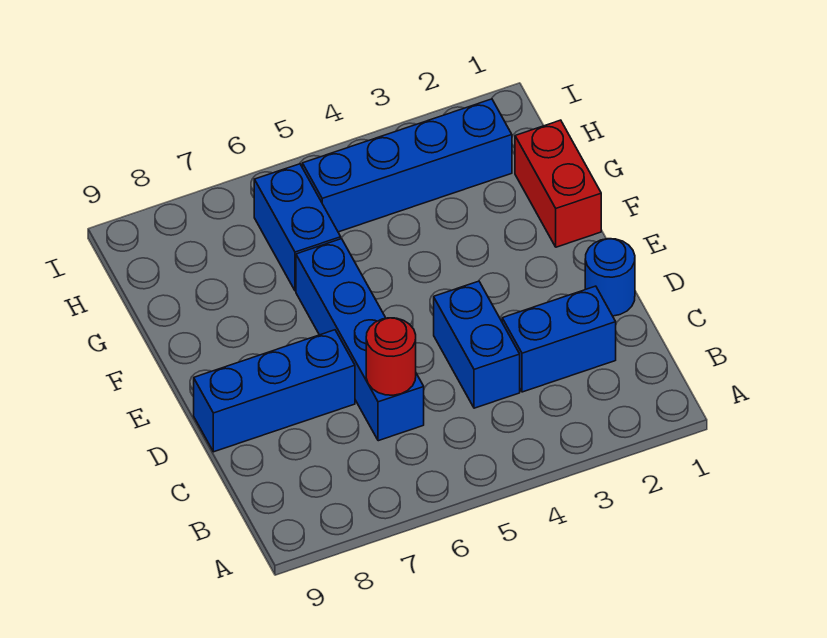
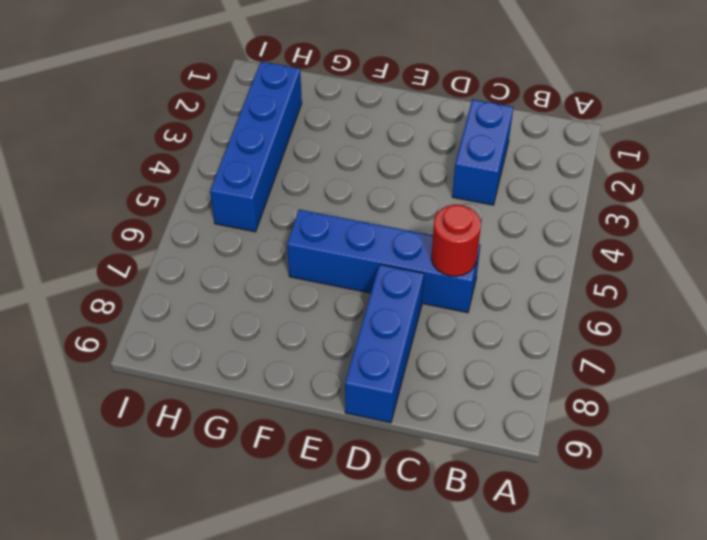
none -> blue 1x2 brick [434,281,520,408]
none -> blue 1x1 round brick [585,239,635,316]

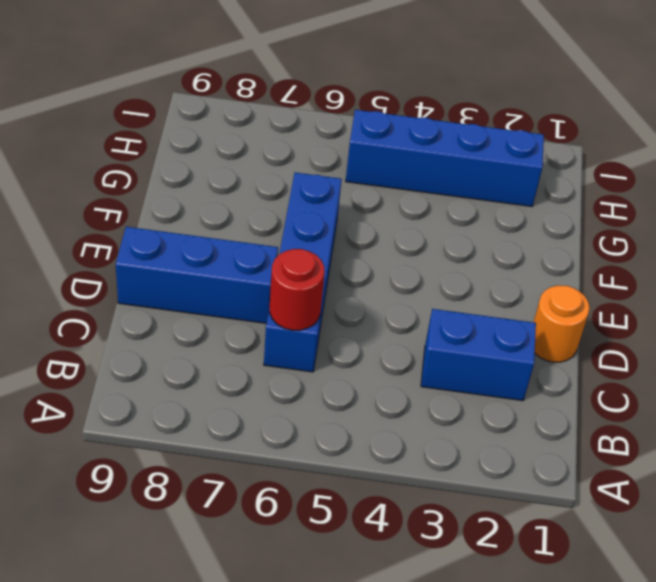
orange 1x1 round brick [534,285,590,362] -> blue 1x1 round brick [585,239,635,316]
none -> blue 1x2 brick [434,281,520,408]
none -> red 1x2 brick [515,120,601,247]

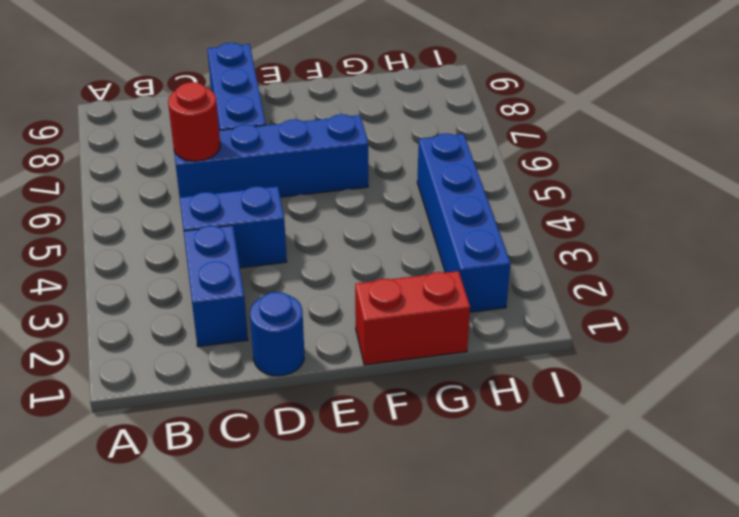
none -> blue 1x2 brick [254,164,341,291]

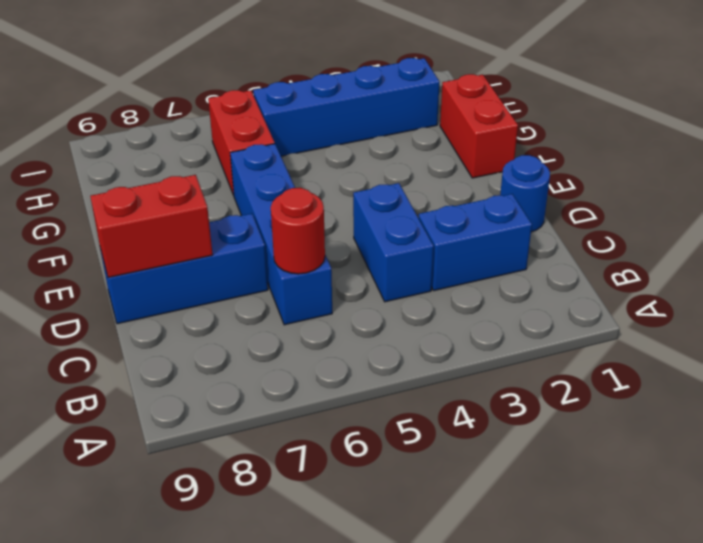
red 1x2 brick [90,175,213,278] -> none
red 1x2 brick [208,90,275,195] -> blue 1x2 brick [254,164,341,291]

